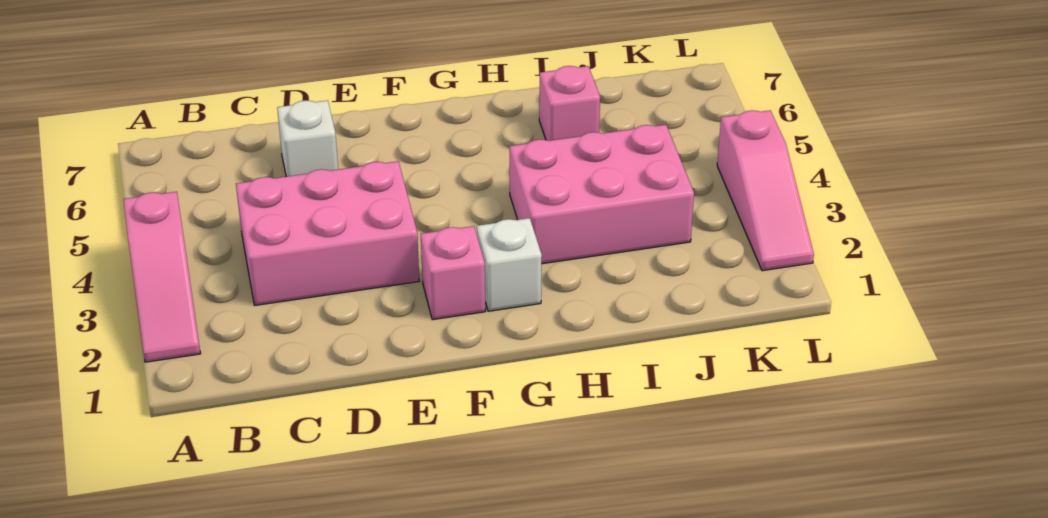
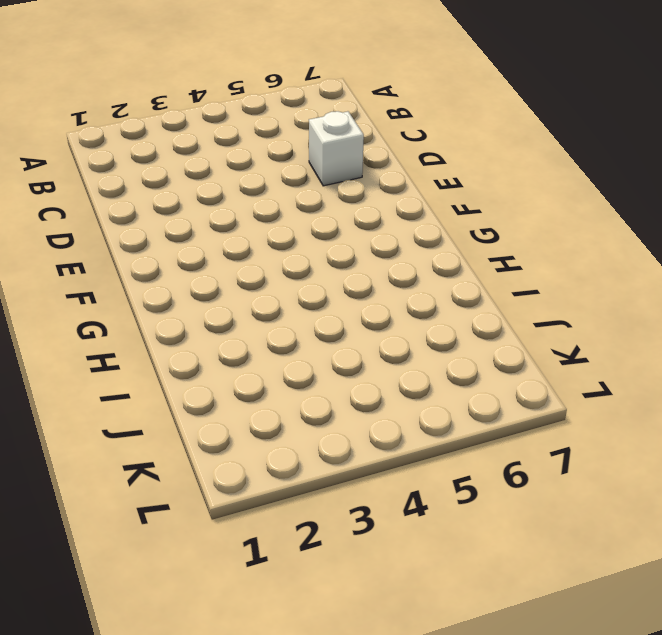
none -> pink 1x3 slope [123,192,201,362]
none -> pink 2x3 brick [236,161,419,305]

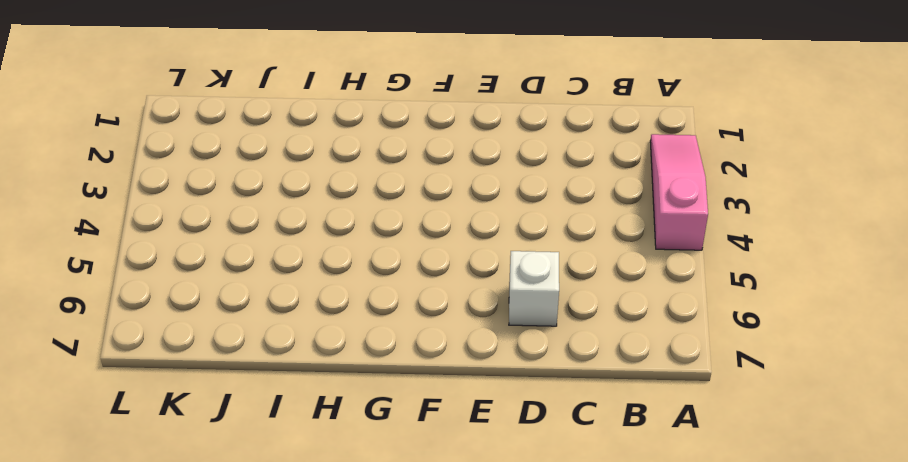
none -> pink 2x3 brick [236,161,419,305]
none -> pink 1x1 brick [421,226,486,320]

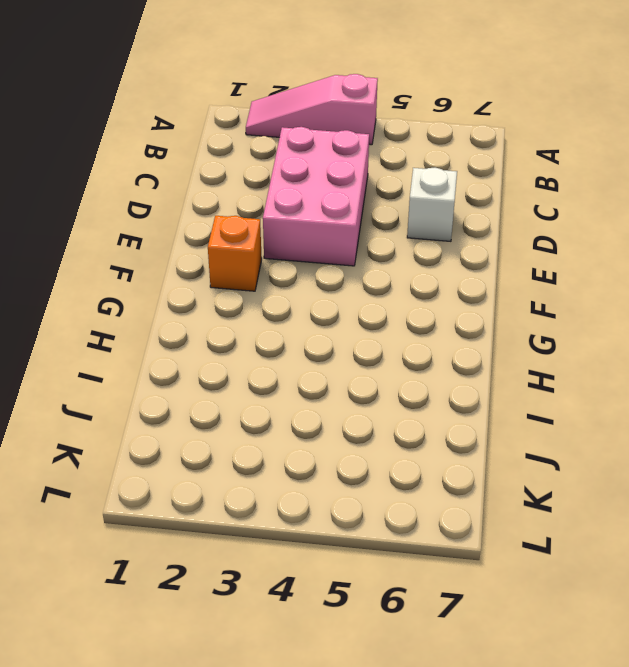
orange 1x1 brick [208,216,262,291] -> pink 1x1 brick [421,226,486,320]
none -> white 1x1 brick [477,218,542,311]
none -> pink 2x3 brick [509,125,694,264]

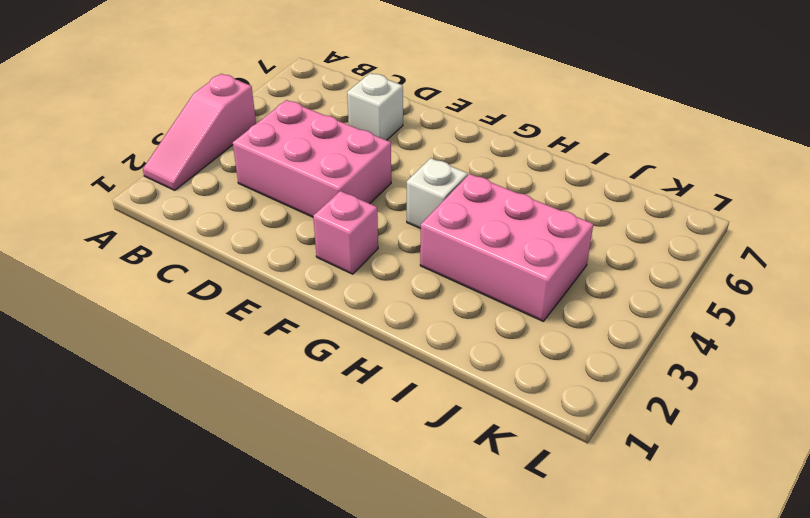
white 1x1 brick [407,158,468,229] -> white 1x1 brick moved to [477,218,542,311]
none -> pink 1x1 brick [539,66,600,141]
none -> pink 1x3 slope [717,110,814,271]

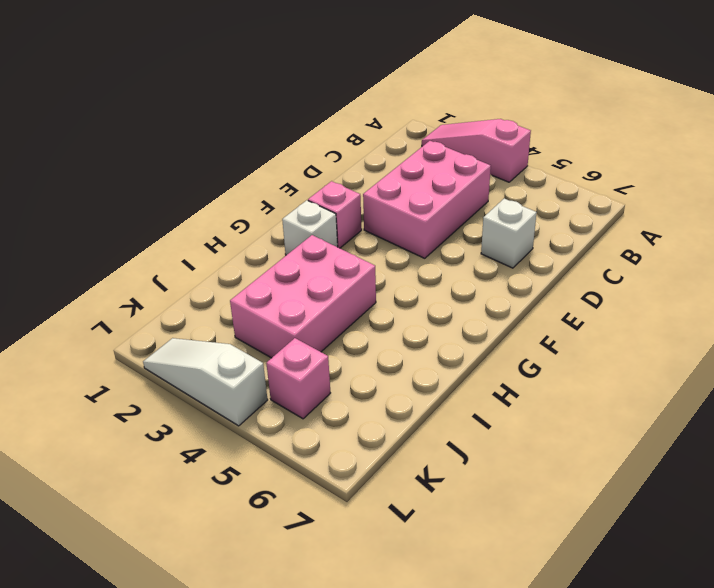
pink 1x1 brick [266,338,330,419] -> pink 1x1 brick moved to [539,66,600,141]
white 1x3 slope [143,338,268,426] -> pink 1x3 slope [717,110,814,271]

